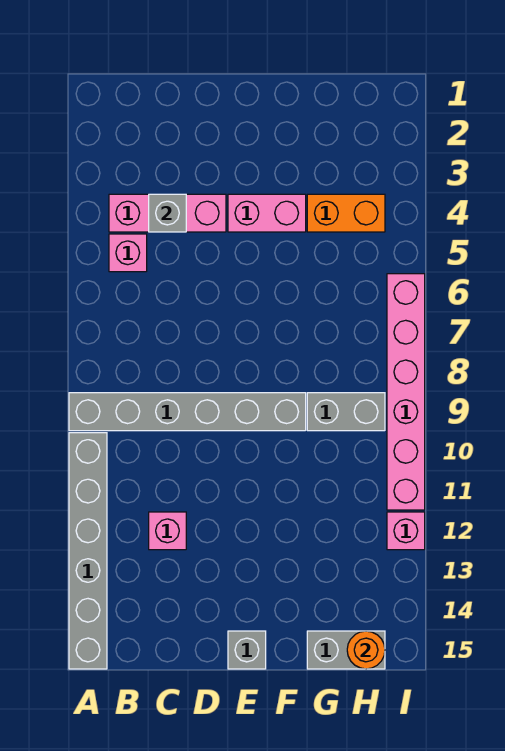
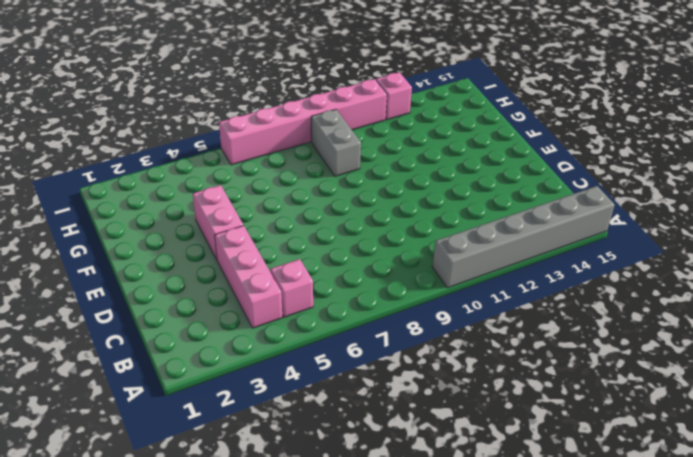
none -> grey 1x6 brick [69,393,306,431]
none -> pink 1x1 brick [149,512,186,550]
none -> grey 1x1 brick [228,631,266,669]

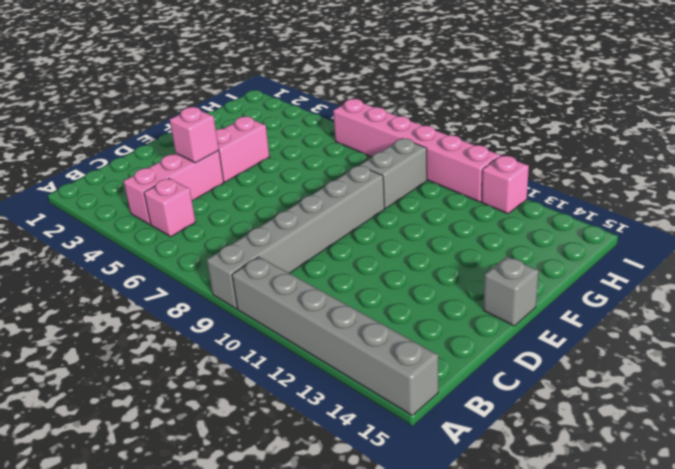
pink 1x1 brick [170,107,219,163] -> pink 1x1 brick moved to [149,512,186,550]
none -> orange 1x2 brick [307,194,385,232]
none -> grey 1x2 brick [307,631,385,669]
none -> grey 1x1 brick [149,194,186,232]

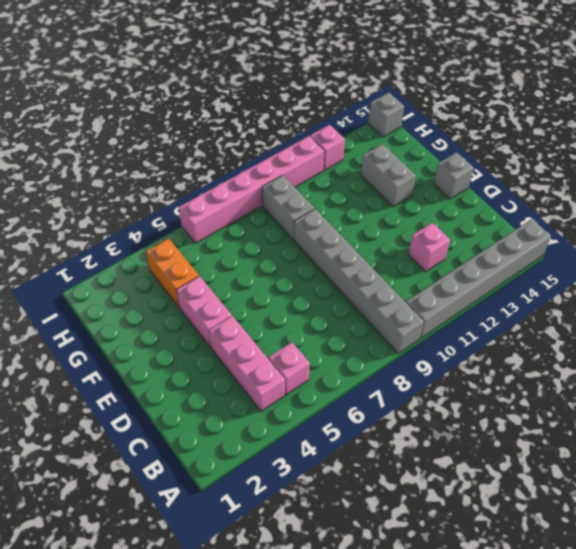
grey 1x2 brick [361,144,416,207] -> grey 1x2 brick moved to [307,631,385,669]
grey 1x1 brick [368,92,404,137] -> grey 1x1 brick moved to [149,194,186,232]
none -> orange 1x1 round brick [347,631,385,669]

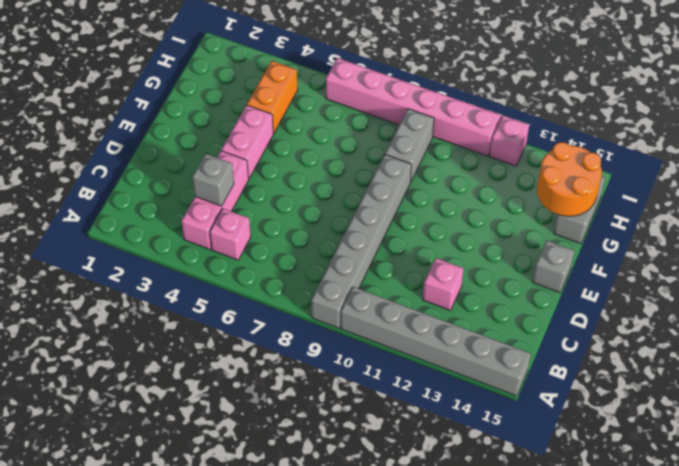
orange 2x2 round brick [537,142,602,216] -> orange 1x1 round brick [347,631,385,669]

